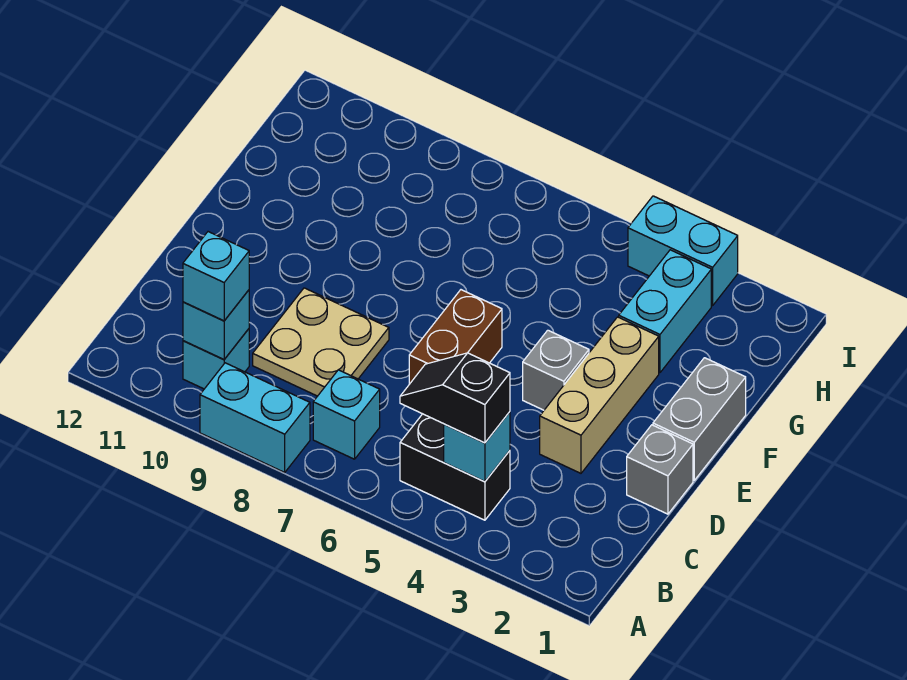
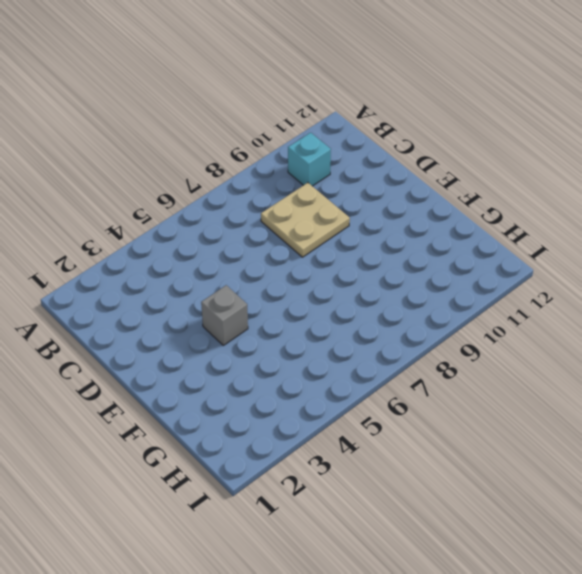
none -> cyan 1x2 brick [200,363,310,472]
none -> black 1x2 brick [400,414,510,520]
none -> cyan 1x1 brick [313,370,380,459]

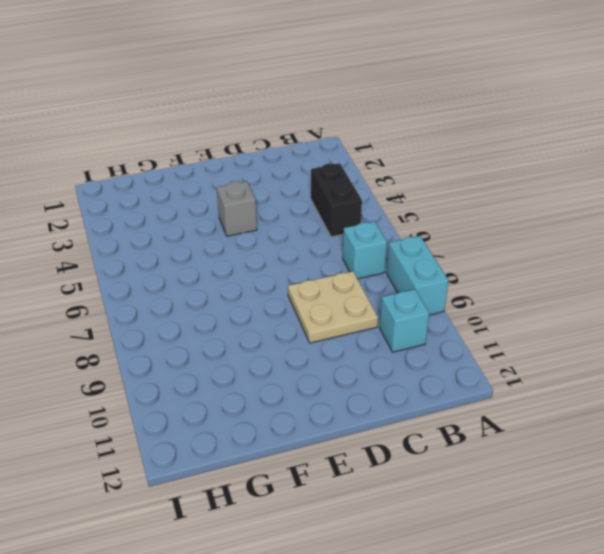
none -> grey 1x1 brick [627,425,693,514]
none -> tan 1x3 brick [540,317,659,473]
none -> brown 1x2 brick [409,290,502,384]

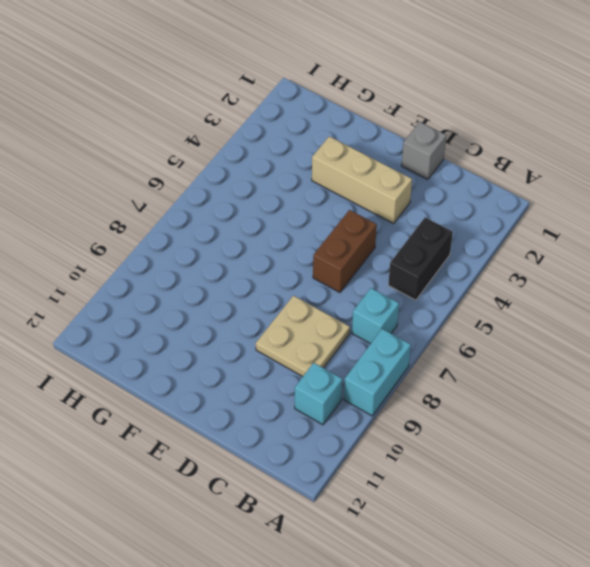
brown 1x2 brick [313,210,377,293] -> brown 1x2 brick turned to [409,290,502,384]
none -> grey 1x2 brick [653,358,746,480]
none -> grey 1x1 brick [523,330,589,410]
none -> cyan 1x2 brick [619,250,711,373]

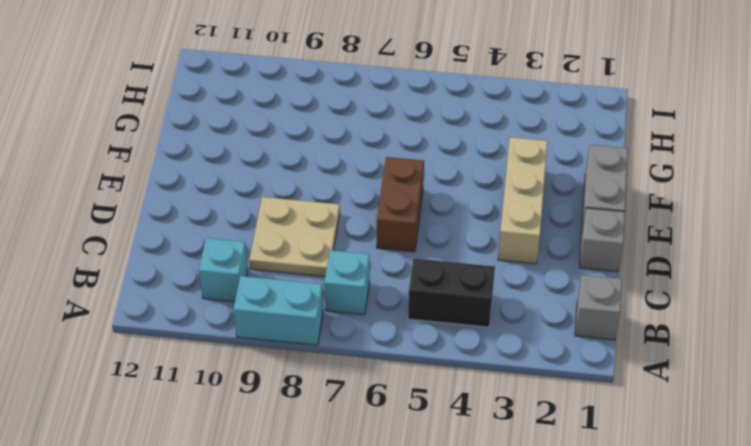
grey 1x1 brick [575,275,622,340] -> grey 1x1 brick moved to [523,330,589,410]
none -> cyan 1x2 brick [619,250,711,373]
none -> cyan 1x2 brick [628,196,738,306]
none -> cyan 1x1 brick [444,412,510,482]

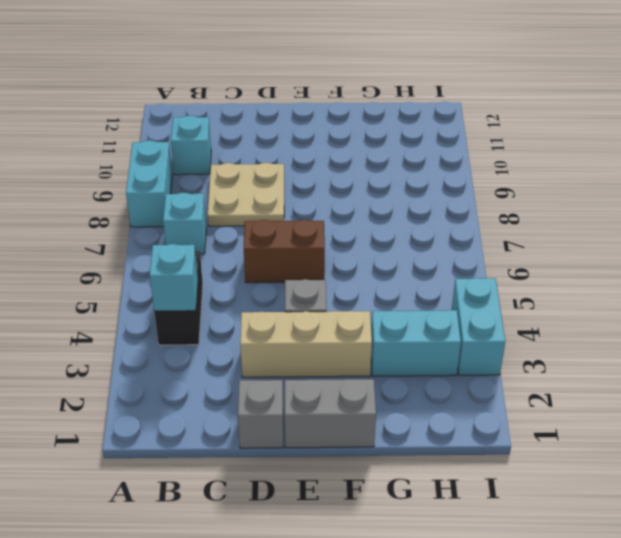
none -> cyan 1x1 brick [183,290,249,360]
none -> black 1x2 slope [400,353,510,443]
none -> cyan 1x1 brick [183,232,249,321]

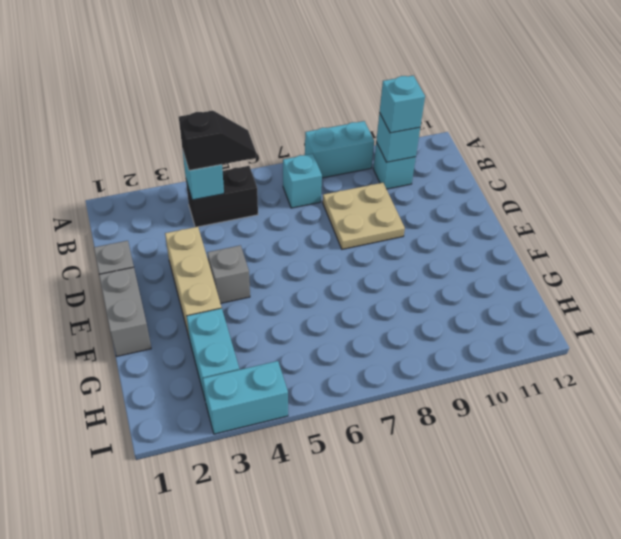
none -> brown 1x2 brick [409,290,502,384]

